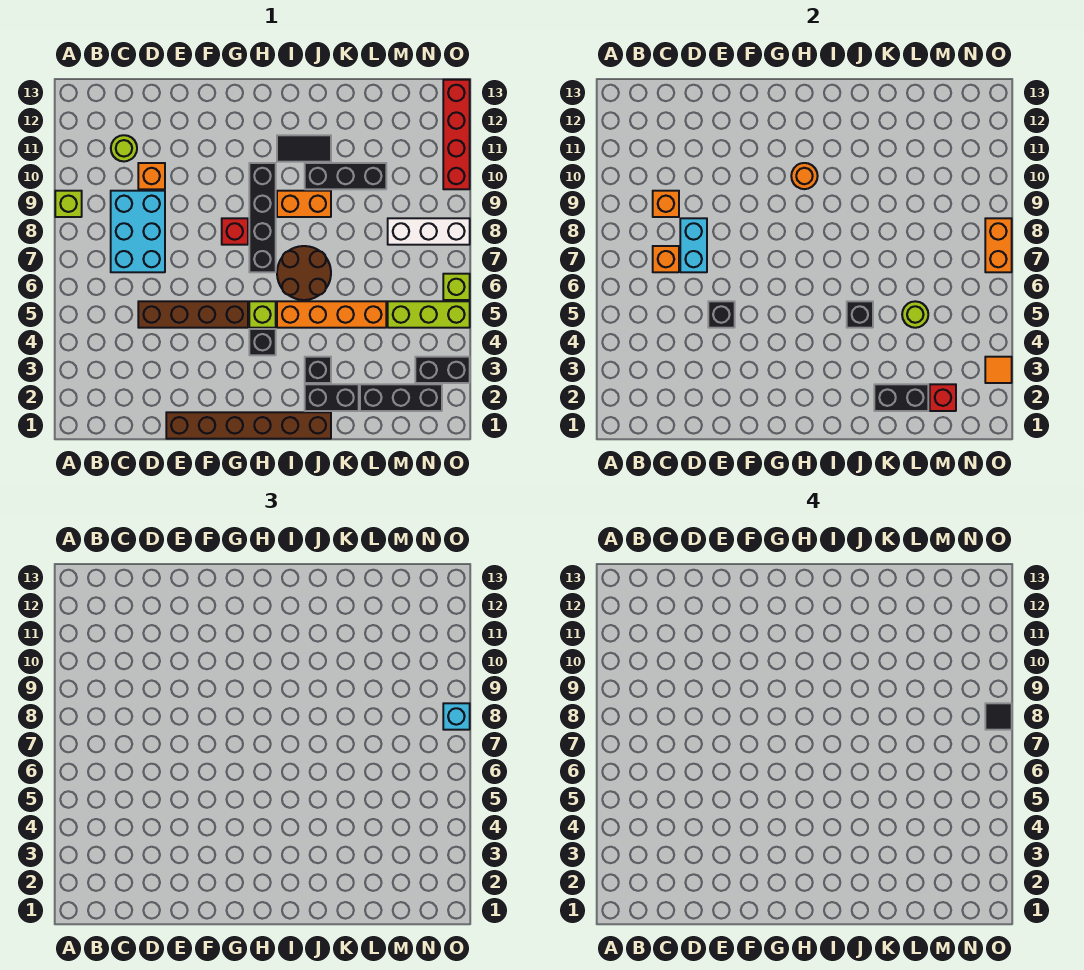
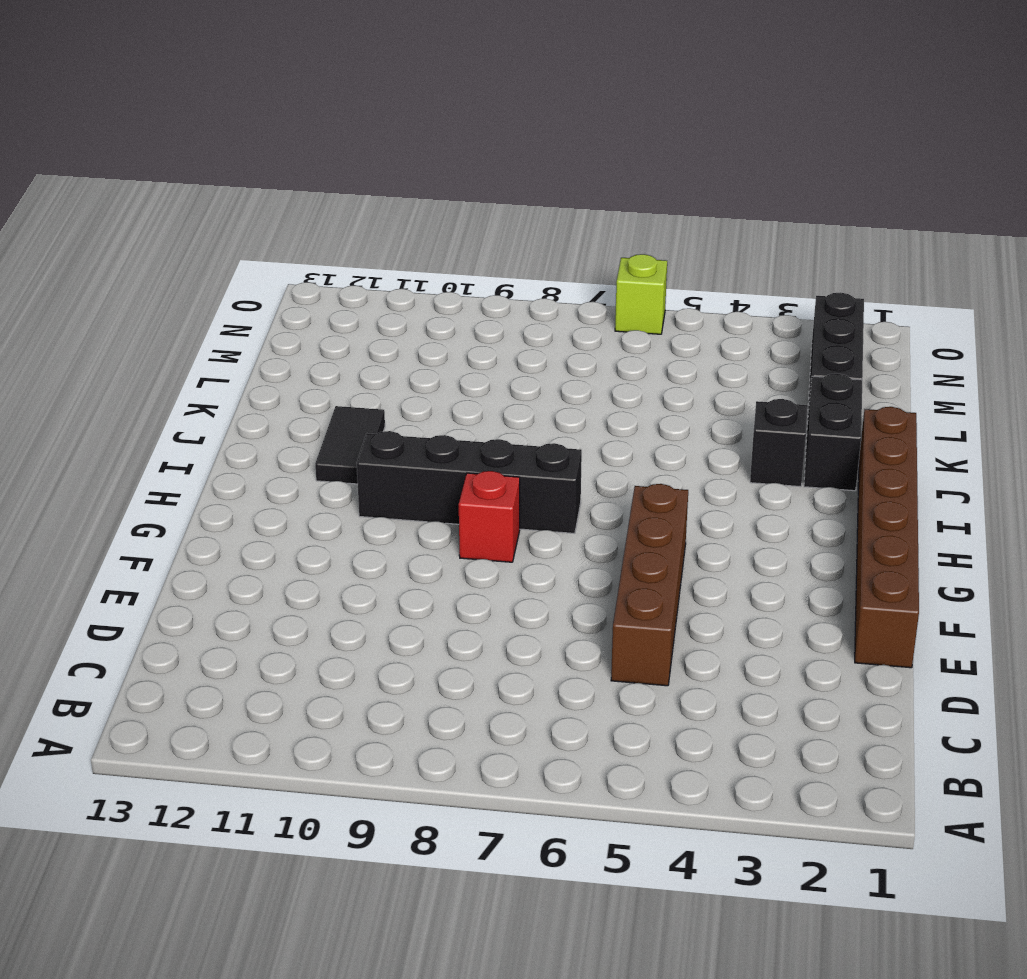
none -> lime 1x1 brick [55,191,82,217]
none -> cyan 2x3 brick [111,191,165,272]
none -> lime 1x1 round brick [111,135,137,161]
none -> orange 1x1 brick [138,163,165,189]

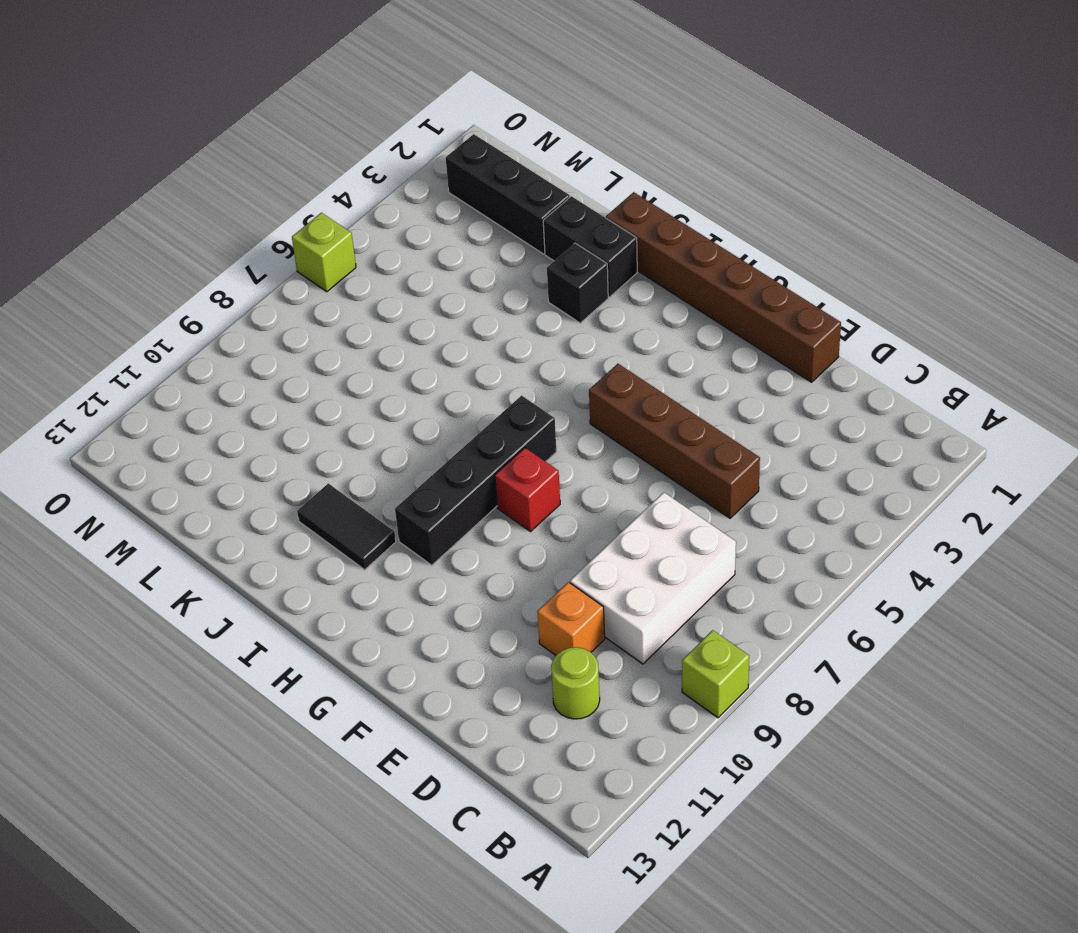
white 2x3 brick [570,492,736,664] -> cyan 2x3 brick [111,191,165,272]
none -> black 1x1 brick [249,329,276,355]
none -> lime 1x1 brick [249,301,276,328]
none -> orange 1x4 brick [277,301,386,328]
none -> brown 2x2 round brick [277,246,331,300]

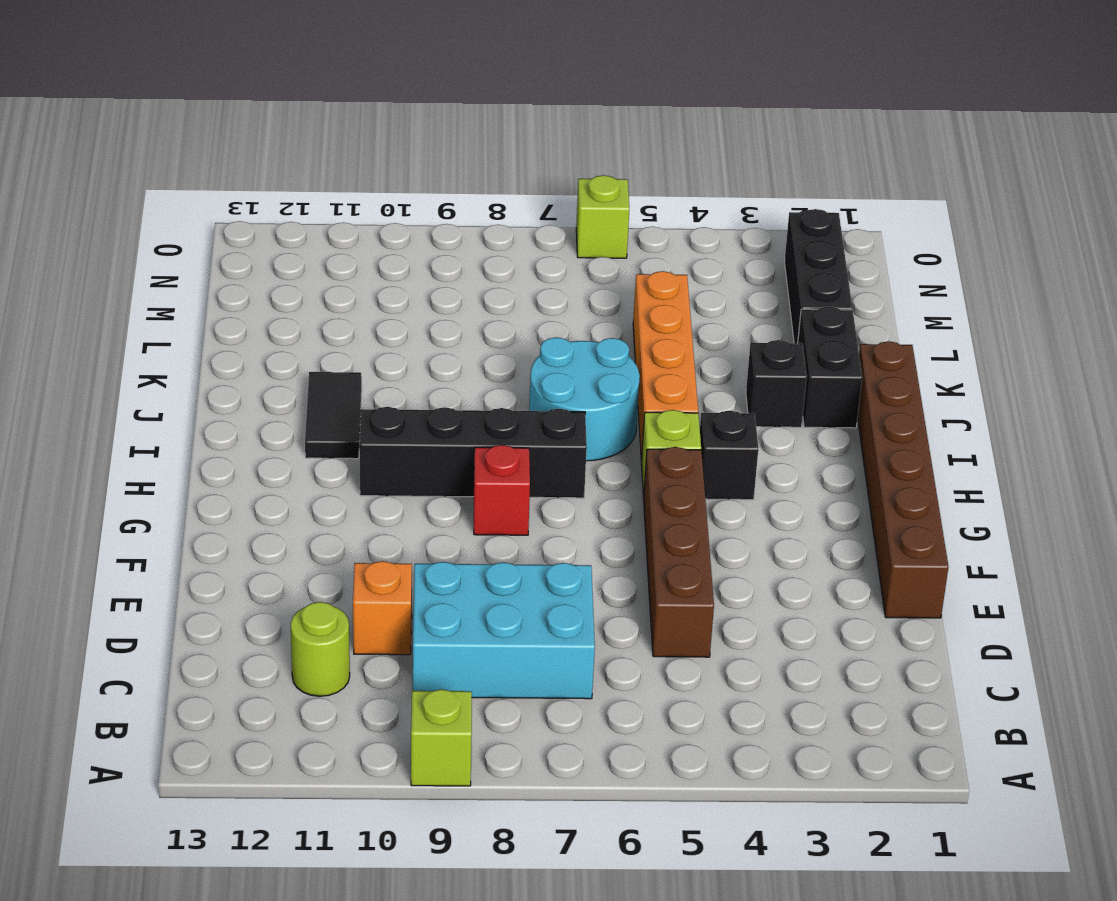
cyan 2x2 round brick [529,337,640,461] -> brown 2x2 round brick [277,246,331,300]
none -> orange 1x2 brick [277,191,331,217]
none -> black 1x3 brick [305,163,386,189]
none -> lime 1x3 brick [388,301,470,328]
none -> white 1x3 brick [388,218,470,245]

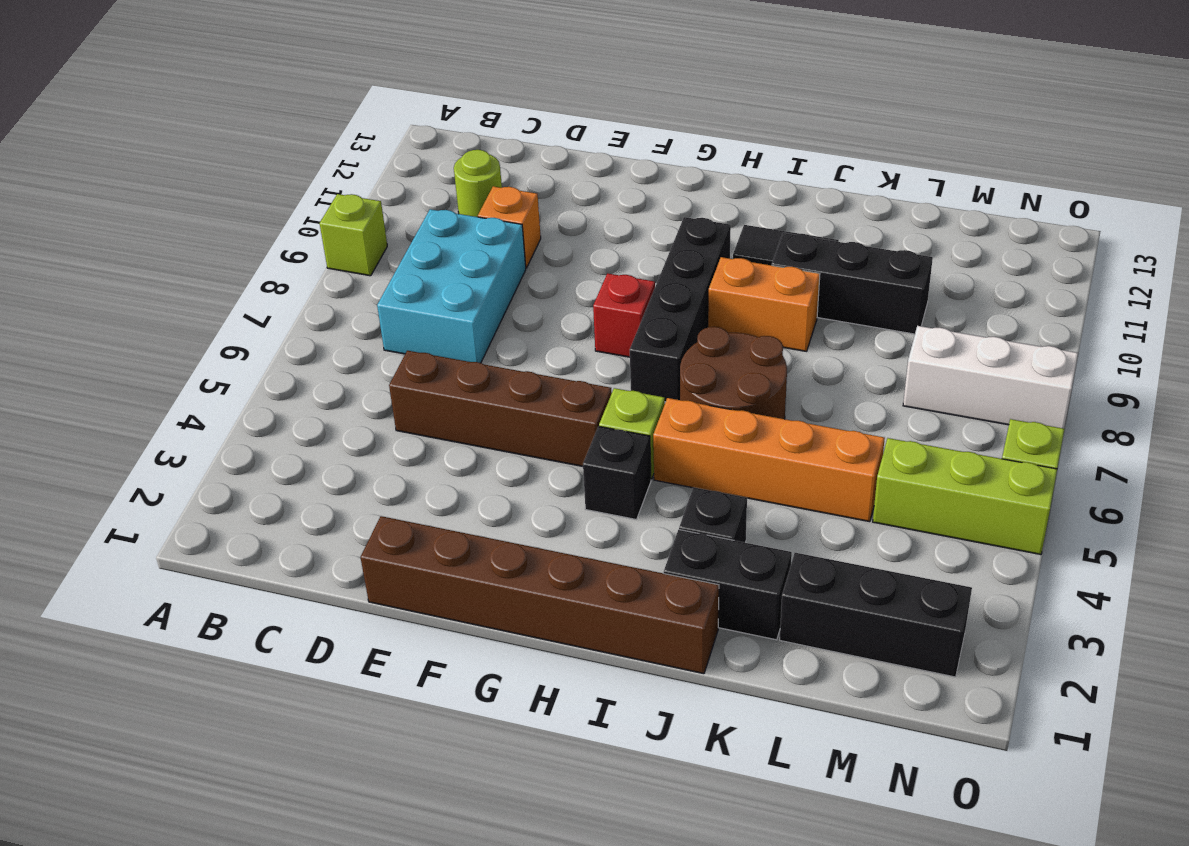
none -> black 1x2 brick [415,357,470,383]
none -> red 1x4 brick [443,80,470,189]
none -> orange 1x1 brick [653,246,679,272]
none -> orange 1x1 brick [653,191,679,217]

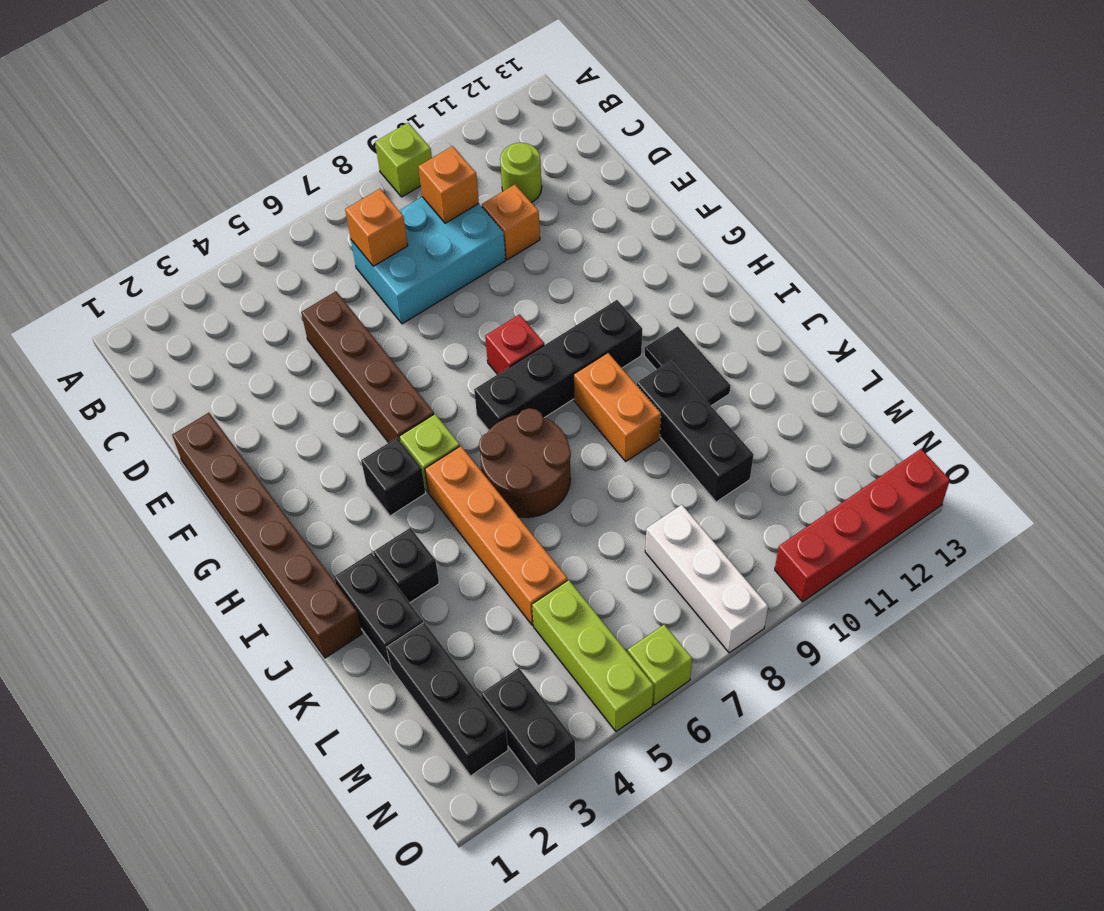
none -> cyan 1x2 brick [680,218,707,272]
none -> black 1x1 brick [708,301,735,328]
none -> orange 1x1 round brick [791,163,818,189]
none -> black 1x1 brick [847,301,873,328]

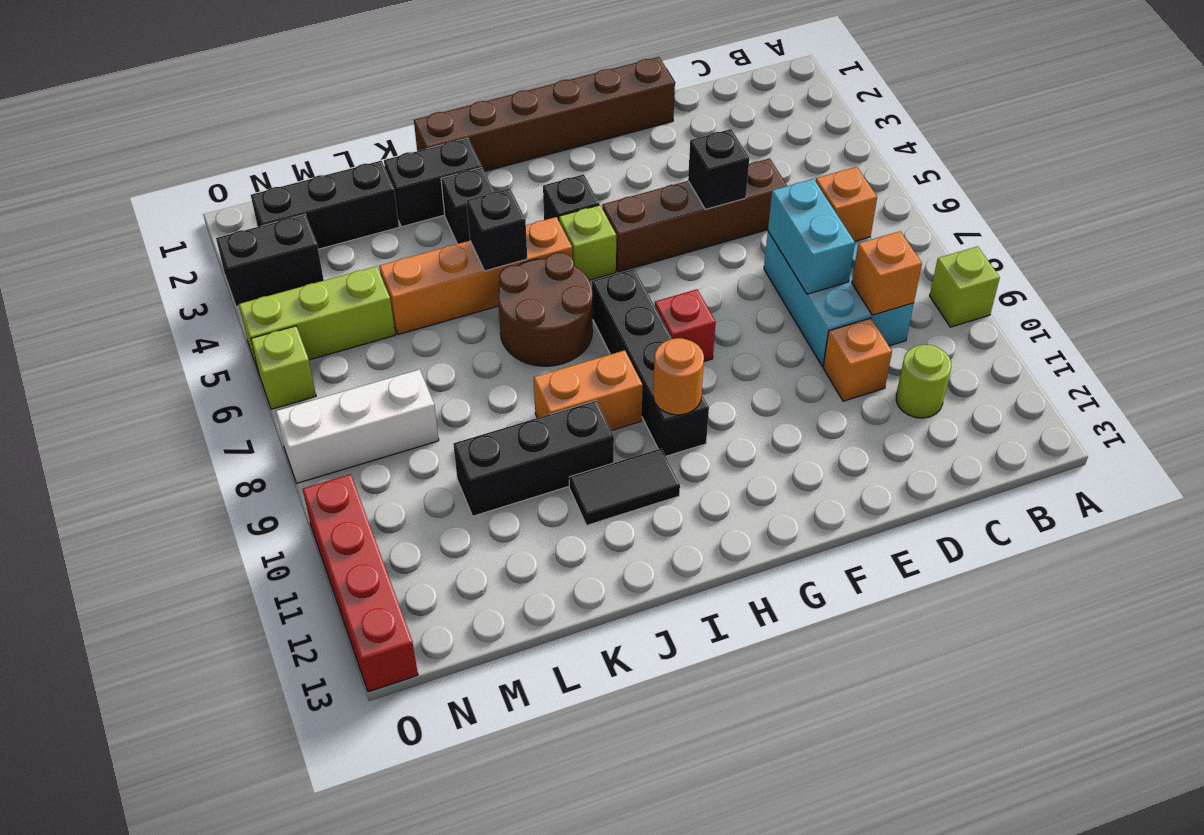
none -> black 1x2 brick [874,384,928,411]
none -> lime 1x1 round brick [902,301,928,328]
none -> red 1x1 brick [930,384,956,411]
none -> orange 1x1 tile [985,357,1012,383]

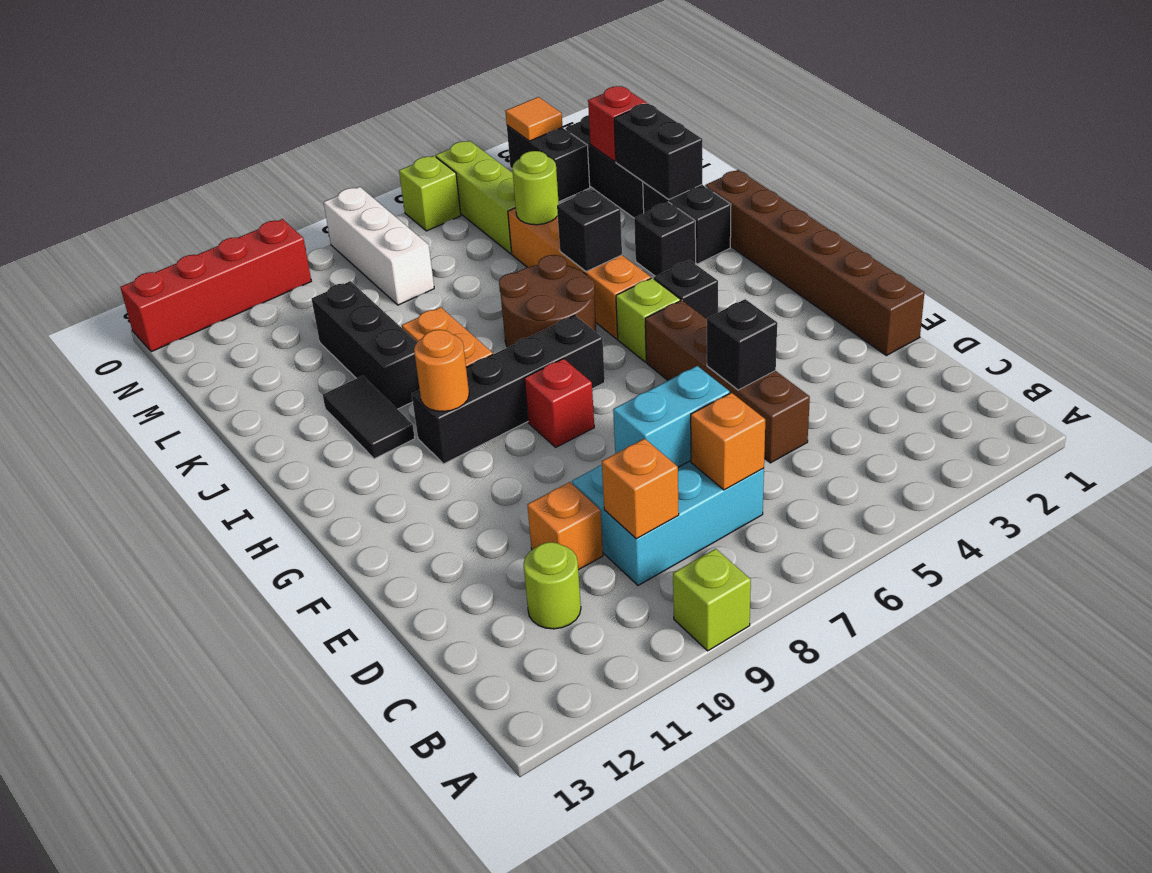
none -> orange 1x2 brick [985,218,1012,272]
none -> cyan 1x1 brick [443,703,470,730]
none -> black 1x1 tile [985,703,1012,730]

